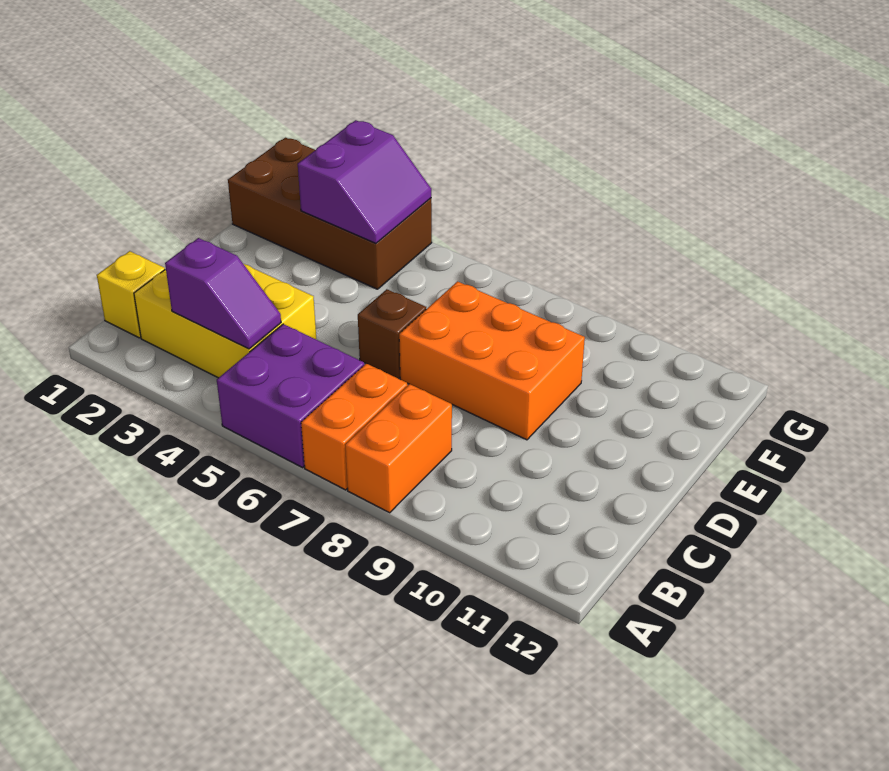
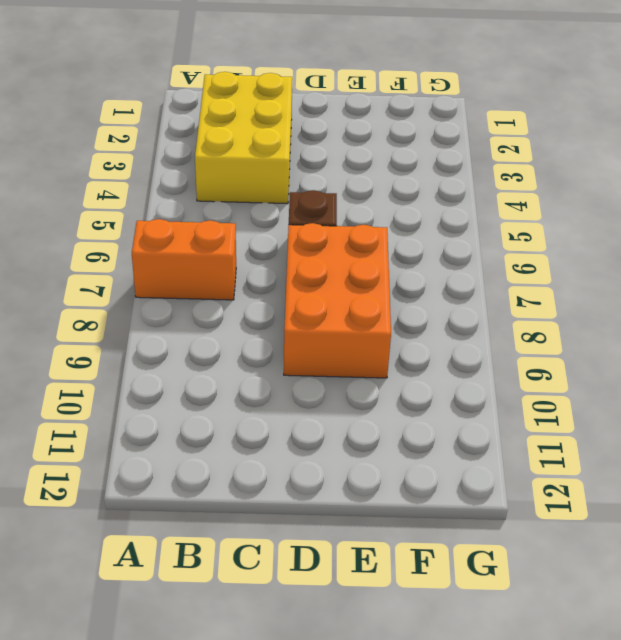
none -> purple 2x2 brick [217,324,364,467]
none -> orange 1x2 brick [345,384,452,513]

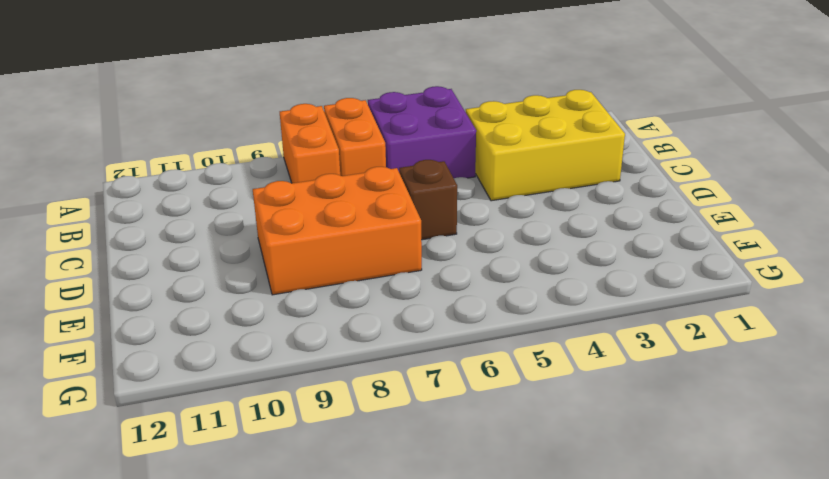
none -> yellow 1x1 brick [97,251,165,338]
none -> brown 2x4 brick [228,138,432,289]

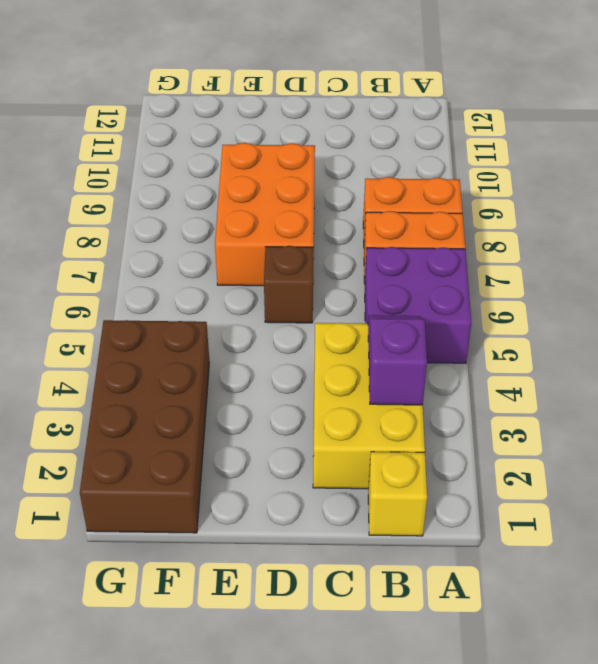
none -> purple 2x2 slope [298,120,431,244]

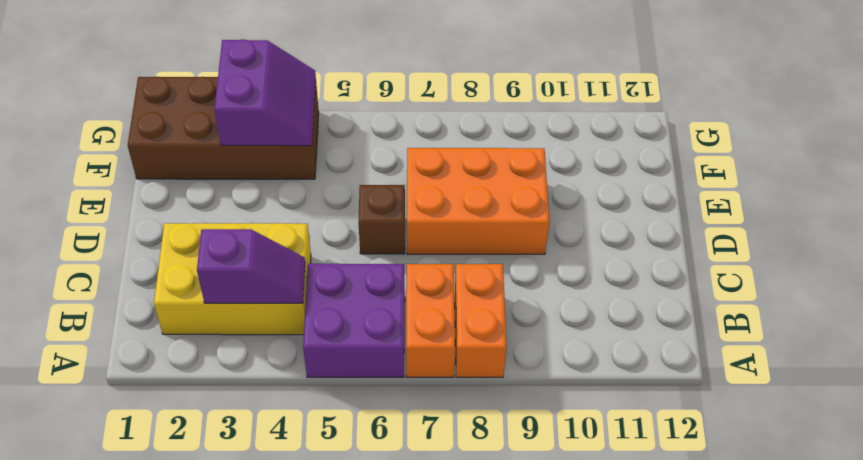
none -> yellow 1x1 brick [97,251,165,338]

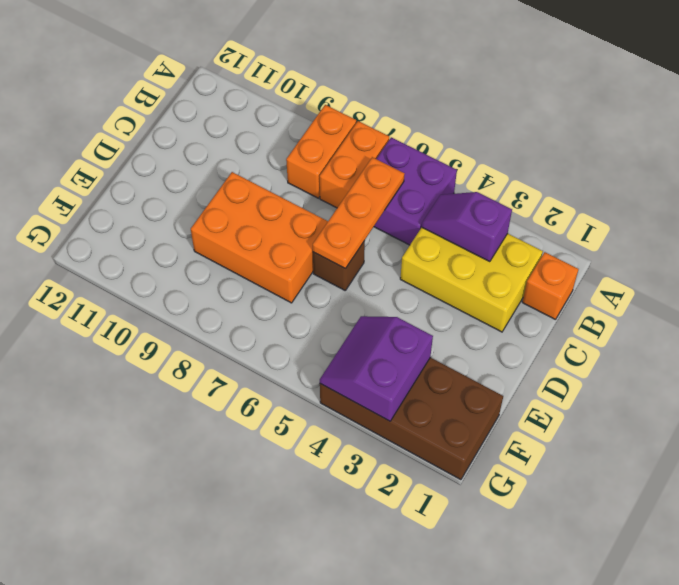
orange 1x1 brick [522,252,578,320] -> yellow 1x1 brick [97,251,165,338]
orange 1x3 plate [313,157,404,269] -> none

